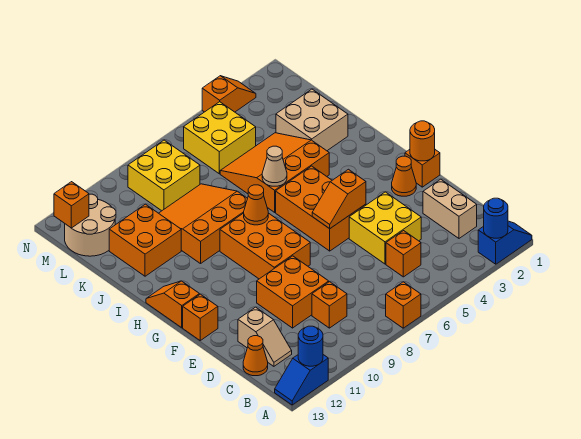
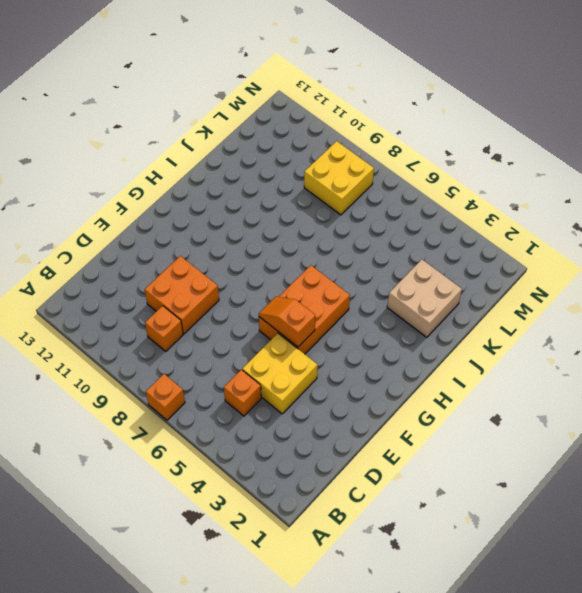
none -> blue 1x2 slope [478,221,532,264]
none -> blue 1x2 slope [275,355,328,405]
none -> tan 1x2 brick [423,179,477,238]
none -> tan 1x2 slope [238,307,292,366]

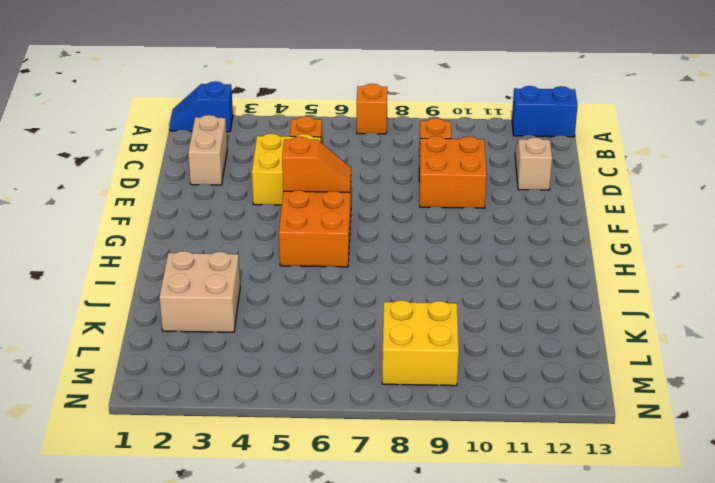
blue 1x2 brick [512,86,578,137] -> blue 1x2 slope [275,355,328,405]
none -> orange 1x1 cone [243,336,268,376]
none -> orange 1x1 brick [405,150,440,187]
none -> orange 1x1 cone [392,156,416,196]
none -> orange 2x3 brick [220,213,310,279]

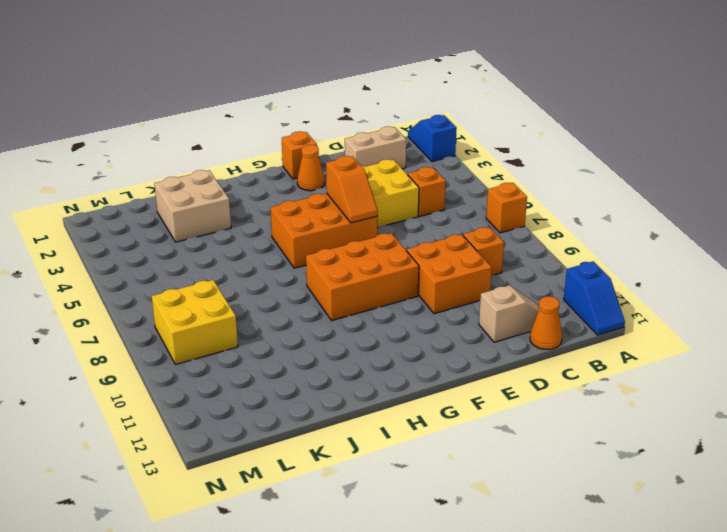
none -> orange 1x1 brick [183,294,218,340]
none -> orange 1x2 slope [146,281,199,328]
none -> orange 3x3 slope [220,133,329,212]
none -> orange 3x3 slope [159,184,248,264]

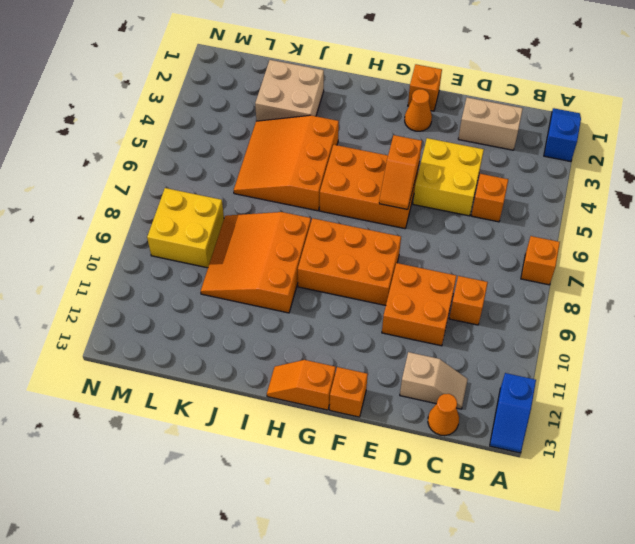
none -> orange 2x2 brick [109,204,181,276]
none -> yellow 2x2 brick [184,102,256,174]
none -> tan 2x2 round brick [65,194,116,256]
none -> orange 1x2 slope [202,76,256,112]

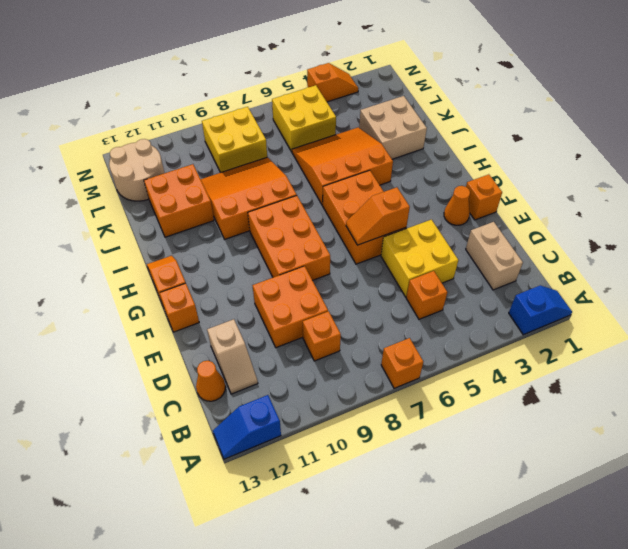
none -> blue 1x1 round brick [484,198,508,238]
none -> blue 1x1 round brick [298,326,323,366]
none -> orange 1x1 round brick [410,121,435,161]
none -> orange 1x1 cone [244,185,268,225]

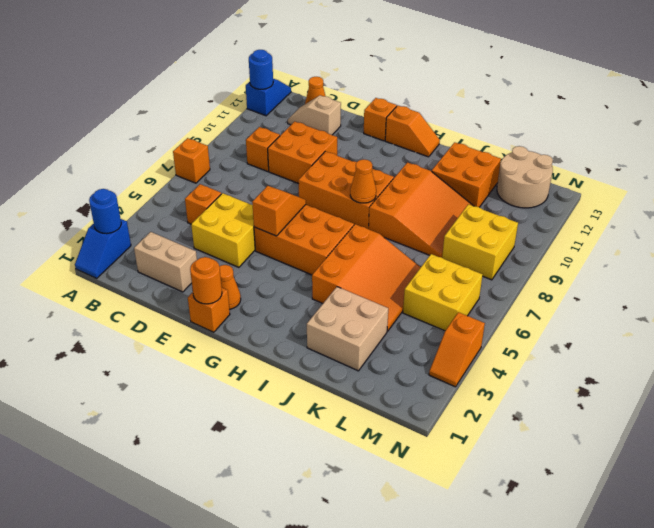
none -> tan 1x1 cone [262,146,287,186]
none -> orange 1x1 brick [54,182,89,228]

